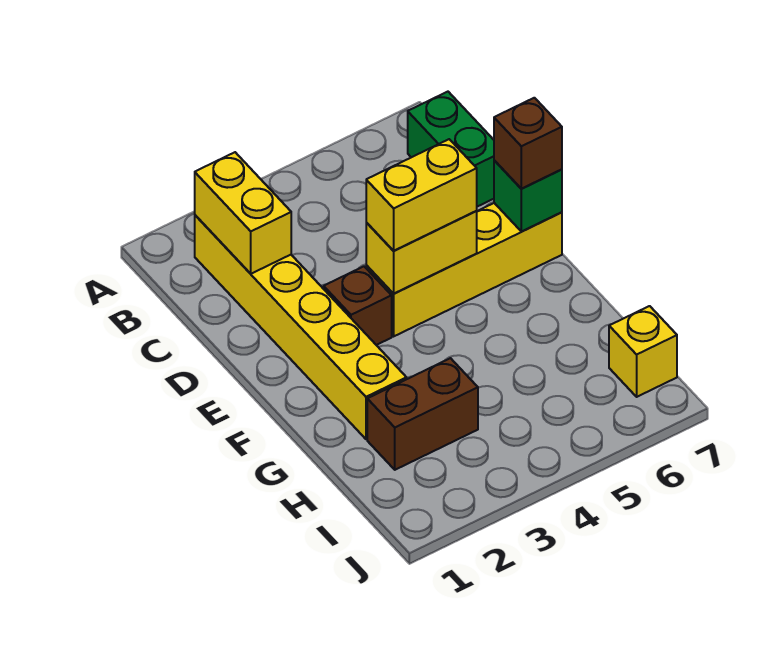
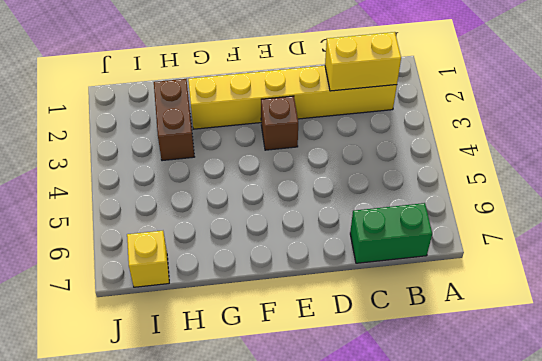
none -> yellow 1x4 brick [366,203,562,336]
none -> yellow 1x2 brick [366,211,477,293]

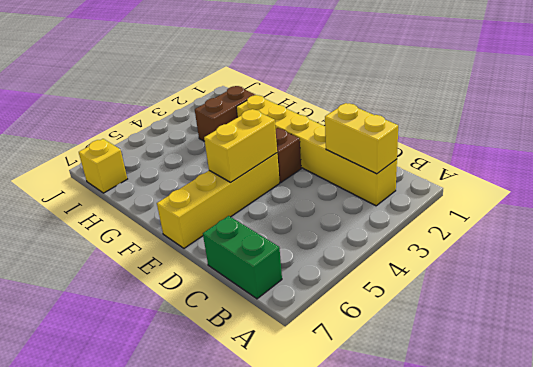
none -> green 1x1 brick [494,160,562,232]
none -> yellow 1x2 brick [366,139,477,251]

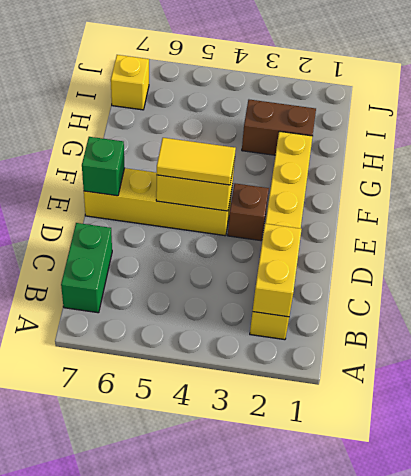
yellow 1x2 tile [157,138,236,185] -> yellow 1x2 brick [366,139,477,251]
none -> brown 1x1 brick [494,98,562,189]

